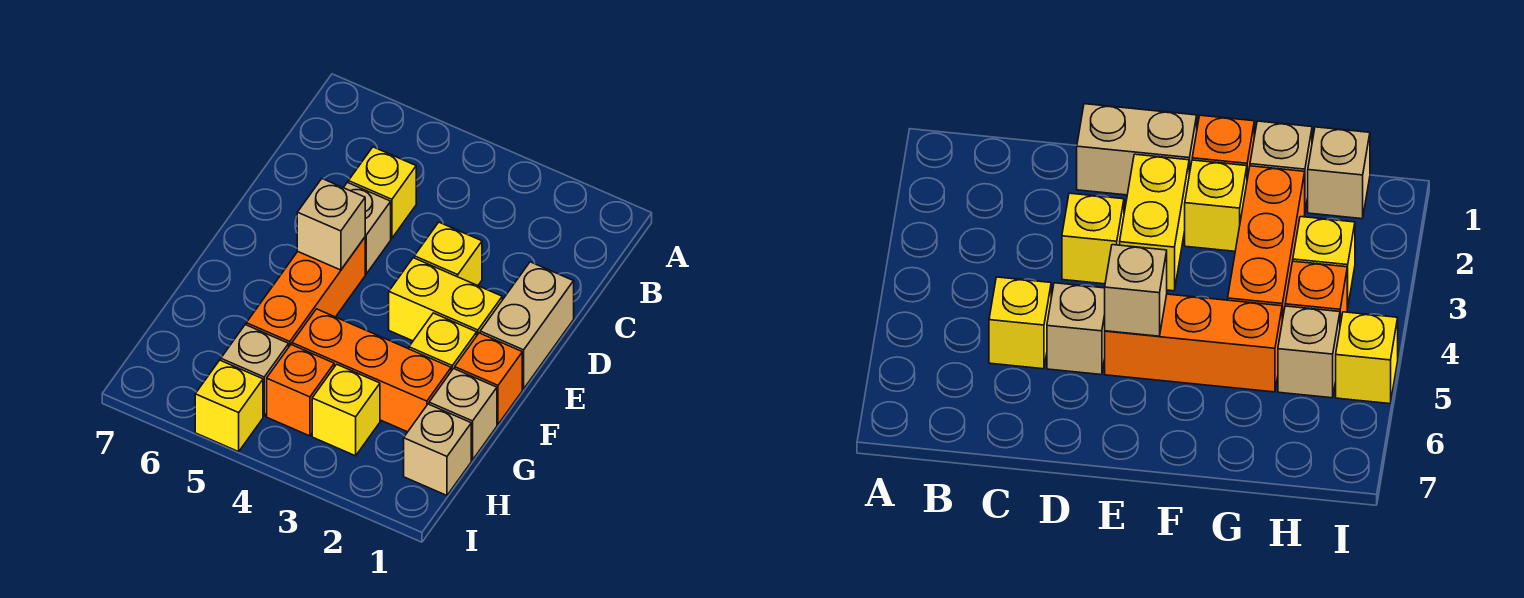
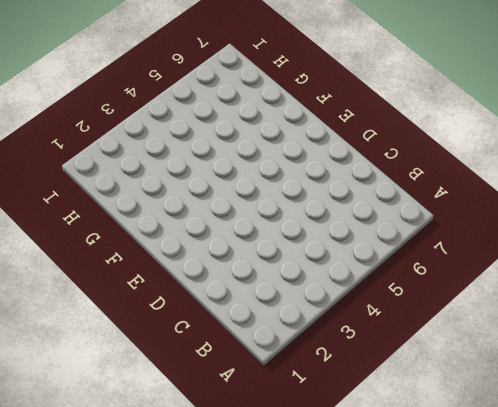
none -> yellow 1x1 brick [348,147,416,238]
none -> tan 1x2 brick [480,262,574,389]
none -> yellow 1x1 brick [414,222,482,286]

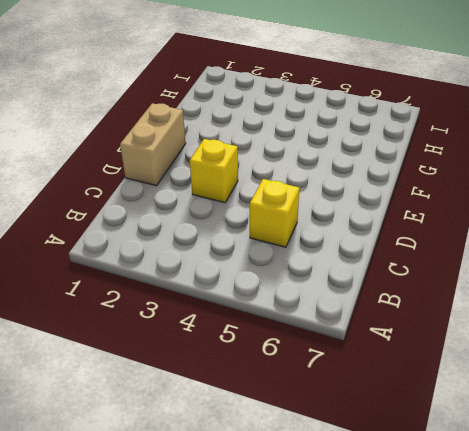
none -> tan 1x1 brick [344,182,391,274]
none -> yellow 1x2 brick [389,258,502,341]
none -> orange 1x3 brick [246,237,365,346]

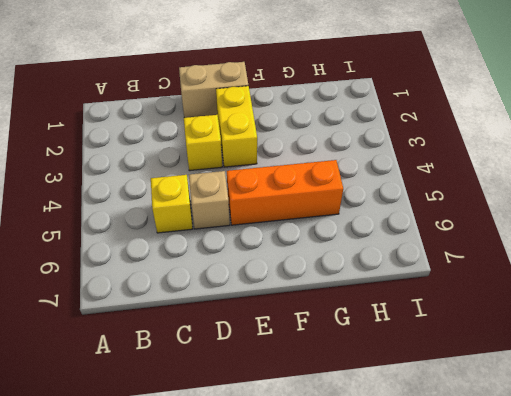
none -> orange 1x1 brick [455,333,522,424]
none -> yellow 1x1 brick [409,313,477,371]
none -> tan 1x1 brick [429,369,497,460]

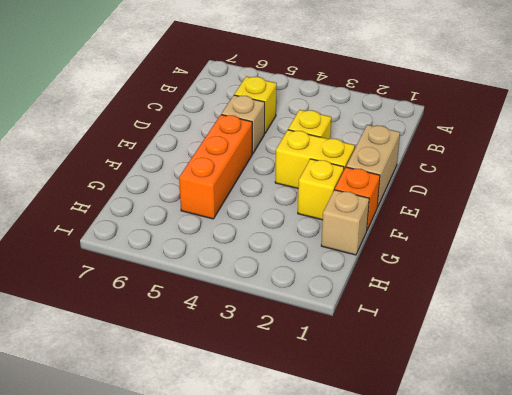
none -> orange 1x3 brick [292,309,451,432]
none -> tan 1x1 brick [404,404,471,495]
none -> yellow 1x1 brick [312,364,380,456]

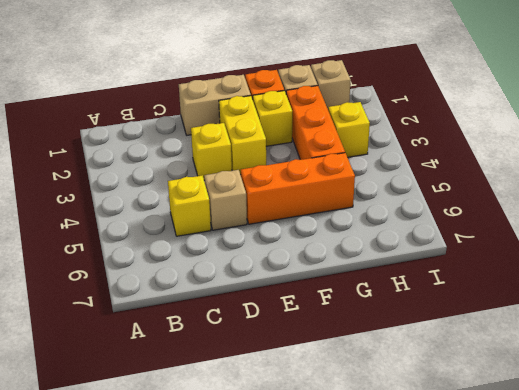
none -> orange 1x1 brick [267,345,334,436]
none -> tan 1x1 brick [221,325,289,416]
none -> yellow 1x1 brick [195,360,263,452]

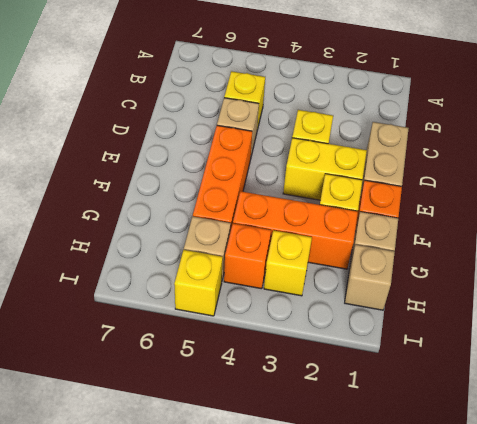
none -> tan 1x1 brick [297,179,365,270]

